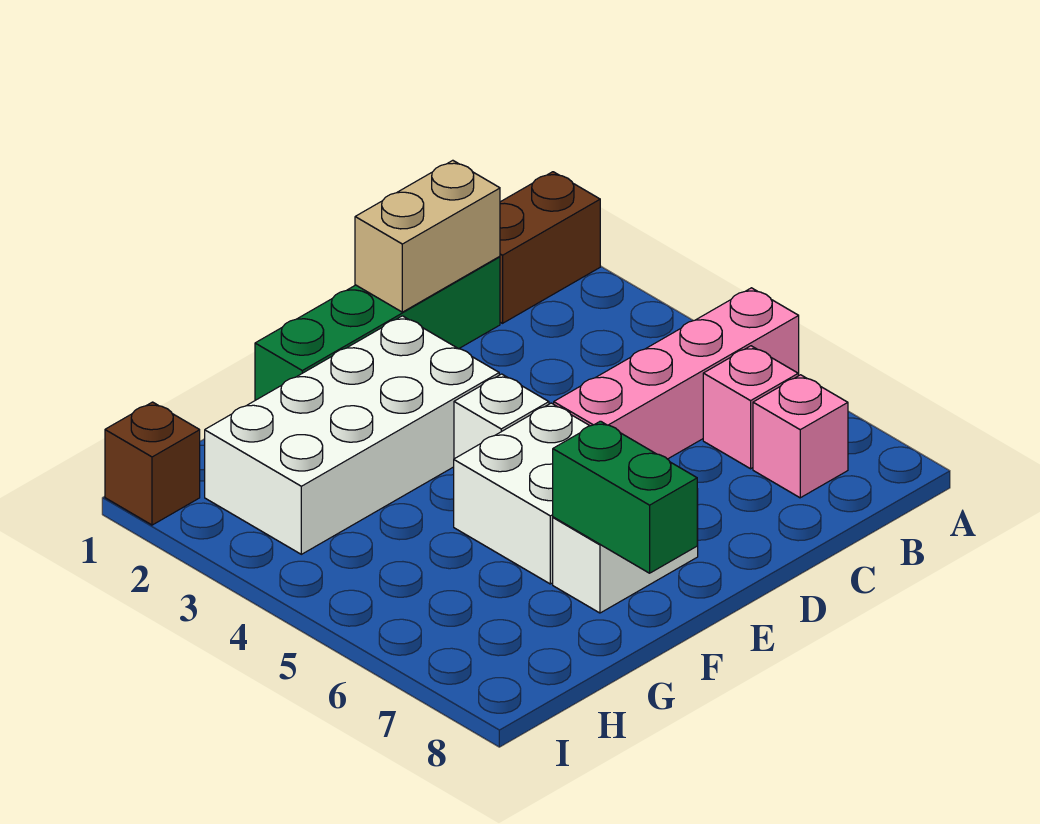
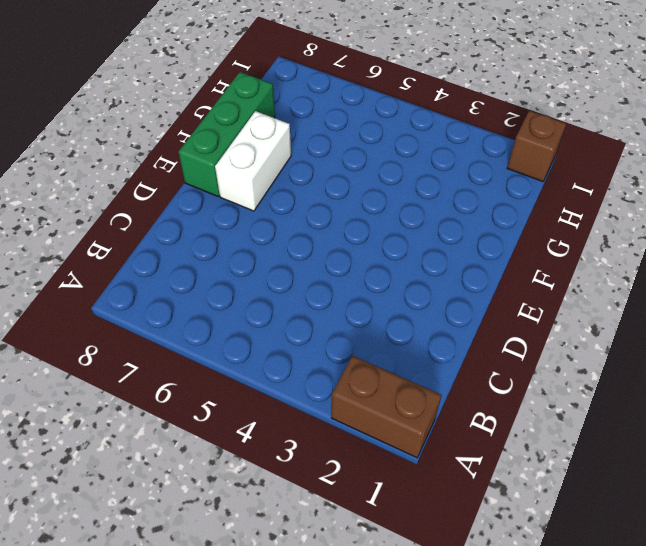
brown 1x2 brick [331,356,442,458] -> brown 1x2 brick turned to [500,172,600,323]
green 1x3 brick [179,72,275,196] -> none
none -> pink 1x4 brick [554,288,799,459]
none -> pink 1x1 brick [703,346,798,469]
none -> pink 1x1 brick [753,375,848,498]

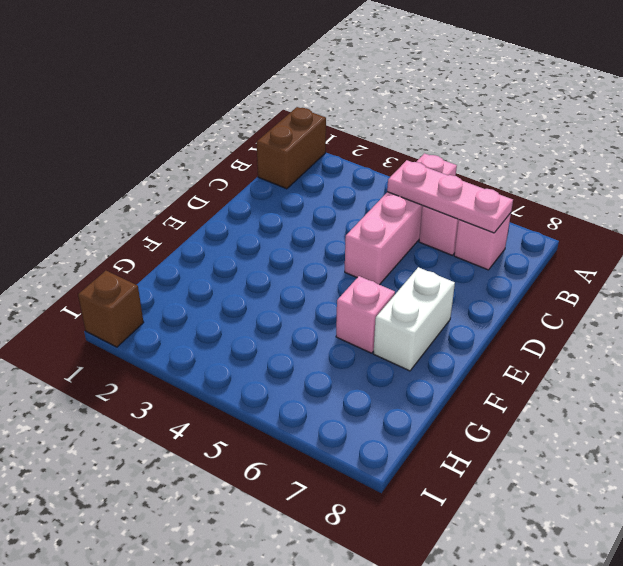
pink 1x3 plate [387,160,513,233] -> none
pink 1x1 brick [336,276,395,353] -> white 2x2 brick [454,403,590,584]
none -> green 1x4 brick [255,256,500,400]
none -> white 2x4 brick [205,316,499,554]
none -> white 1x1 brick [454,374,549,459]

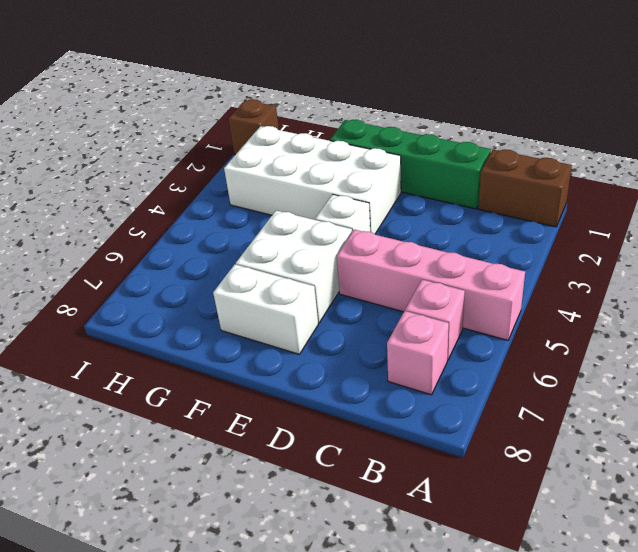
none -> tan 1x2 brick [355,160,500,312]
none -> green 1x2 brick [553,421,697,573]

